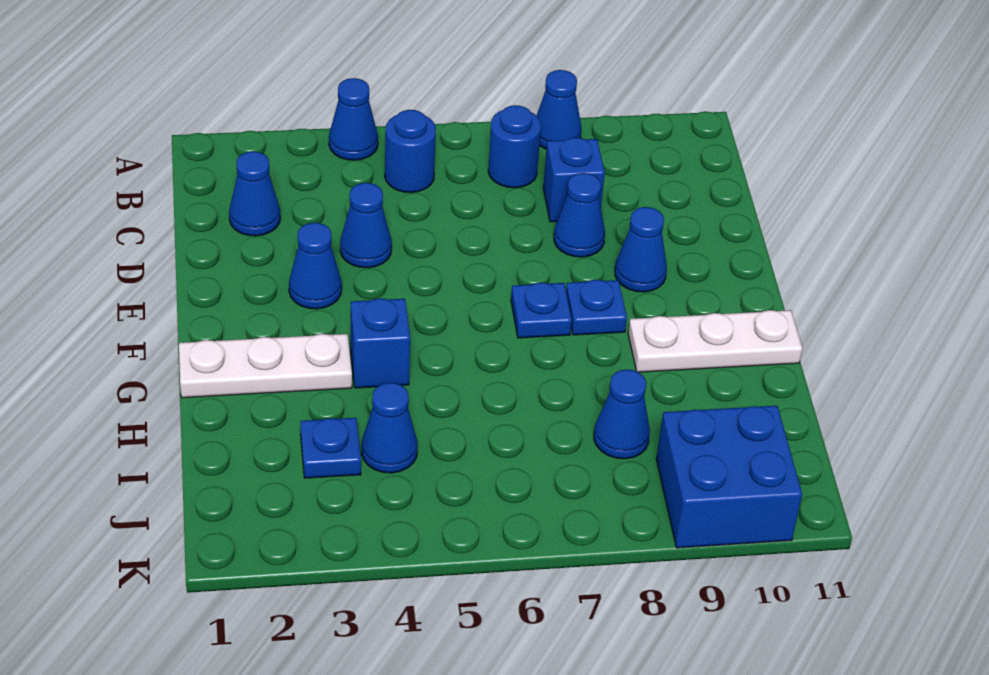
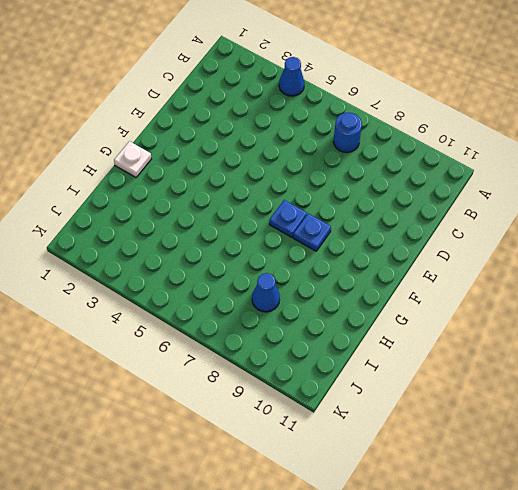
white 1x1 plate [114,141,151,177] -> white 1x3 plate [179,334,352,398]
none -> blue 1x1 cone [537,70,581,149]
none -> blue 1x1 round brick [385,110,436,193]
none -> blue 1x1 cone [229,151,280,236]

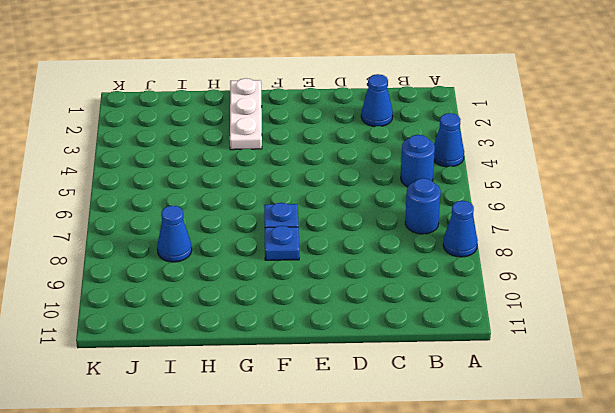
none -> blue 1x1 brick [543,138,605,222]
none -> blue 1x1 cone [340,183,392,268]
none -> blue 1x1 cone [554,173,605,257]

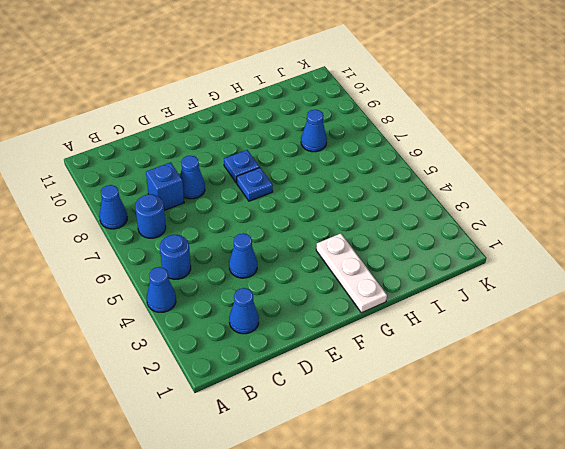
none -> blue 1x1 cone [289,223,342,309]
none -> blue 1x1 cone [615,207,667,292]
none -> blue 1x1 brick [351,298,410,388]

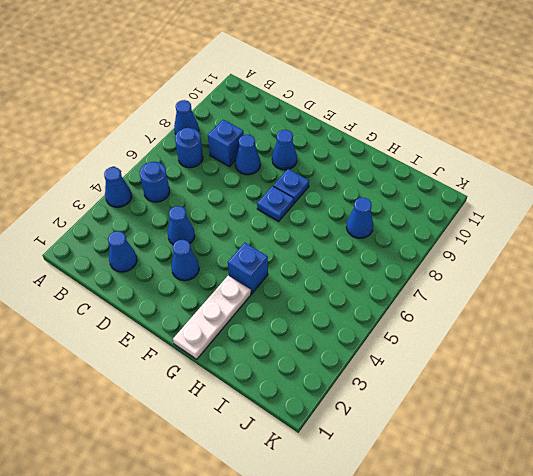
none -> white 1x3 plate [628,310,802,372]
none -> blue 1x1 plate [301,418,361,478]
none -> blue 1x1 cone [362,383,418,473]

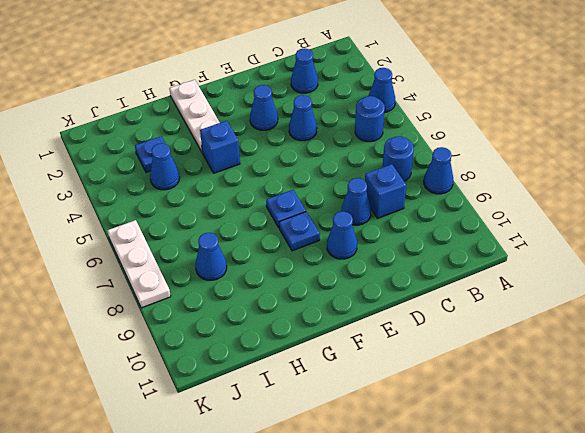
white 1x3 plate [107,220,171,308] -> white 1x3 plate moved to [628,310,802,372]
none -> blue 2x2 brick [656,406,802,548]

